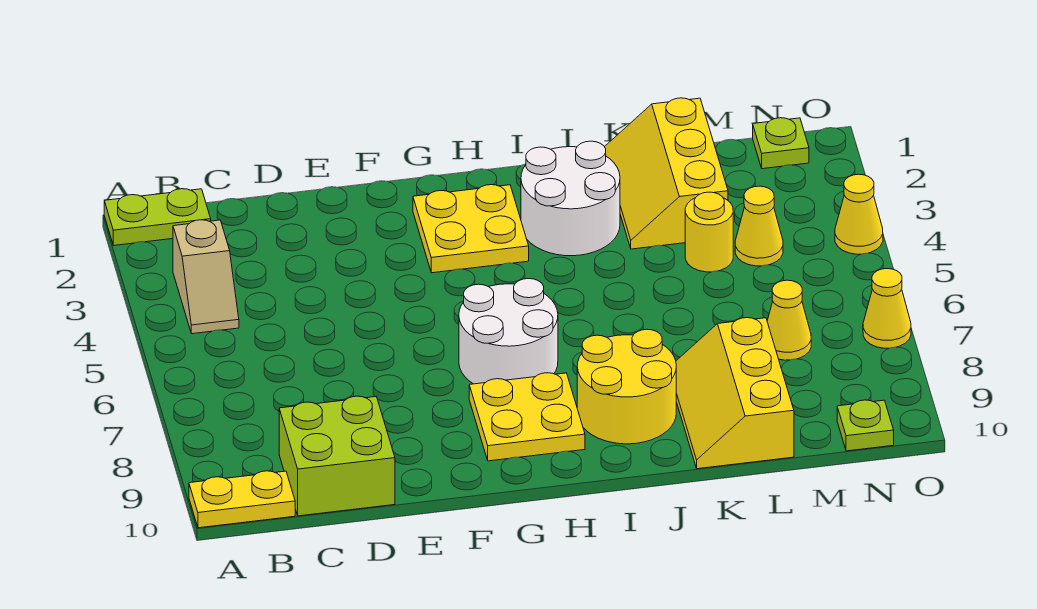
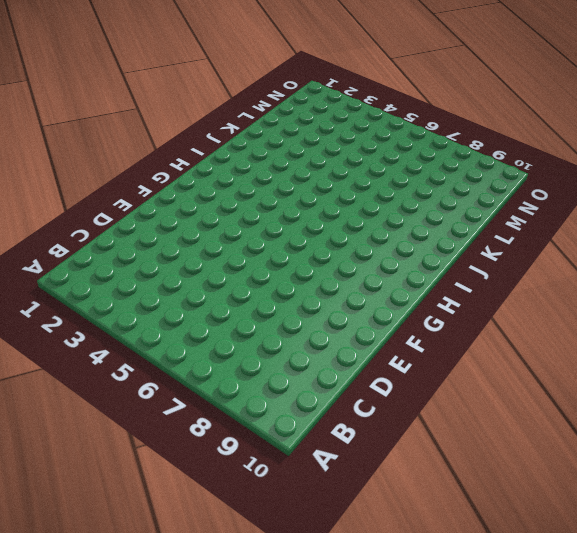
none -> lime 1x2 plate [104,189,211,245]
none -> yellow 1x2 plate [189,471,295,528]
none -> tan 1x2 slope [173,220,239,334]

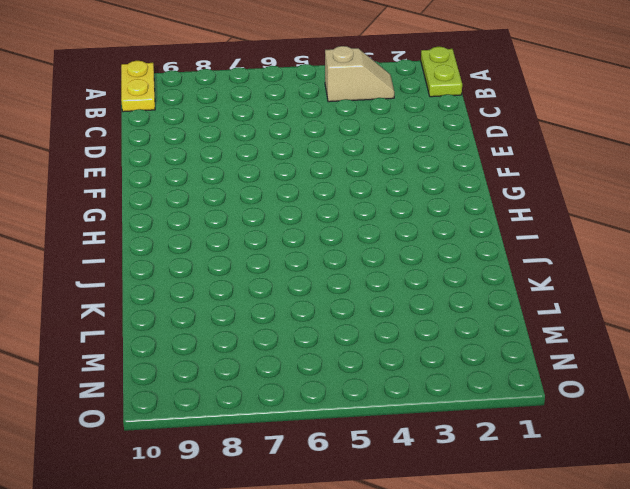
tan 1x2 slope [325,46,394,102] -> tan 1x2 slope turned to [173,220,239,334]
none -> lime 2x2 brick [279,396,395,516]
none -> yellow 2x2 plate [413,185,529,273]
none -> white 2x2 round brick [459,279,558,384]

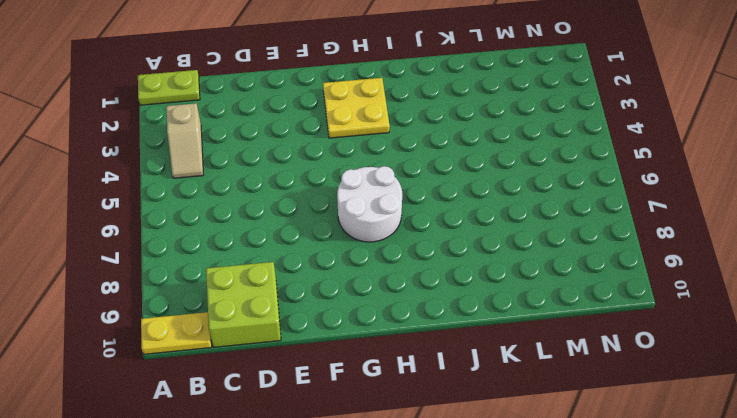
none -> yellow 2x2 plate [469,373,585,461]
none -> white 2x2 round brick [521,141,620,256]
none -> yellow 2x2 round brick [577,329,676,444]

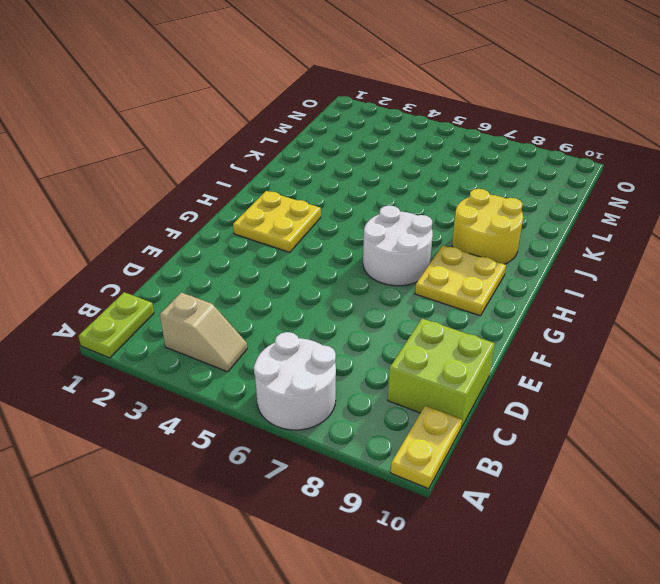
white 2x2 round brick [254,332,336,430] -> white 2x2 round brick moved to [521,141,620,256]
none -> yellow 2x3 slope [605,98,728,249]
none -> yellow 2x3 slope [676,318,794,469]
none -> yellow 1x1 round brick [685,192,733,272]

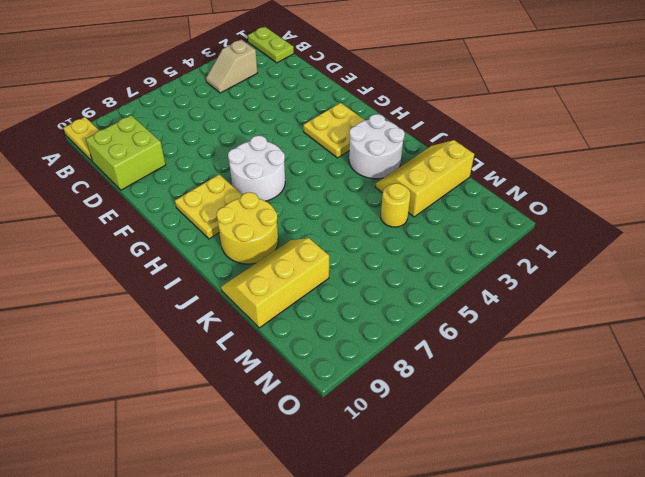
none -> yellow 1x1 cone [735,186,783,266]
none -> yellow 1x1 cone [767,280,811,360]
none -> lime 1x1 plate [753,118,809,169]

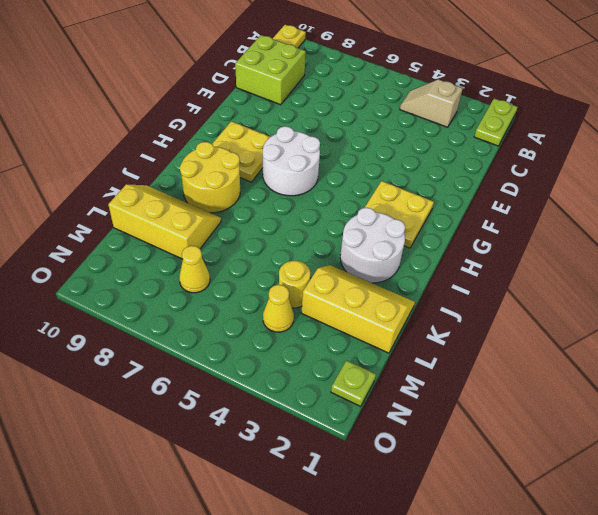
none -> lime 1x1 plate [837,400,894,451]
none -> yellow 1x1 cone [835,174,883,254]
none -> yellow 1x1 cone [863,269,911,348]

